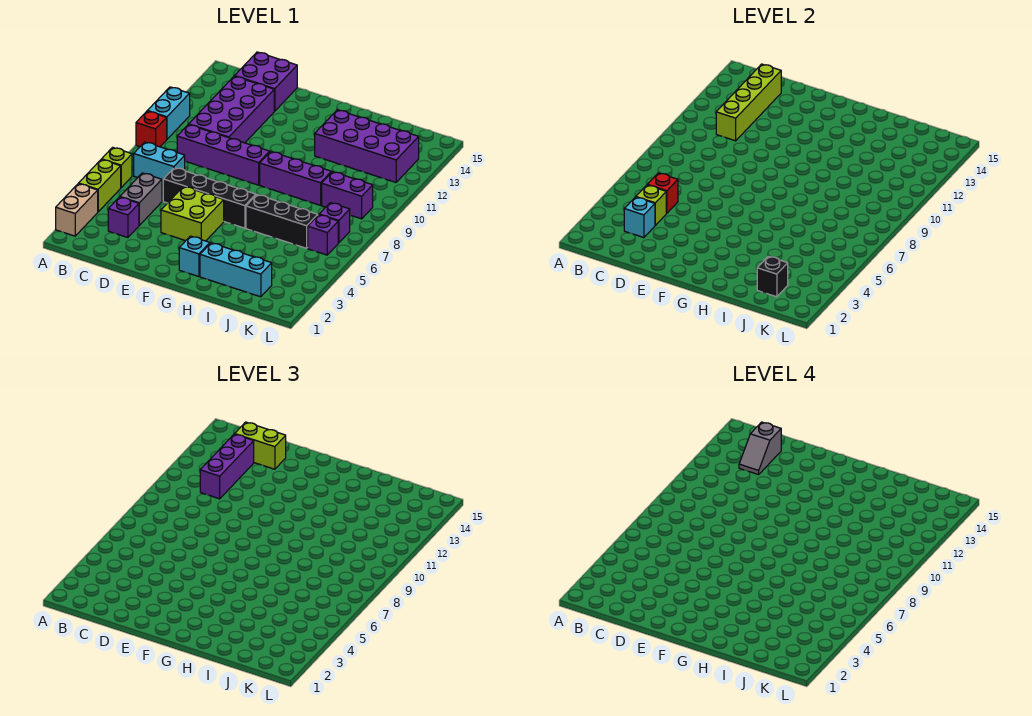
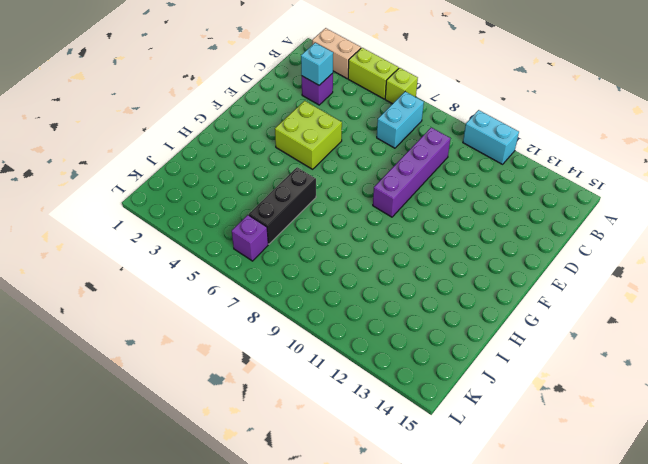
none -> red 1x1 brick [136,111,167,147]
none -> grey 1x2 brick [120,173,162,225]
none -> purple 2x4 brick [189,76,274,143]

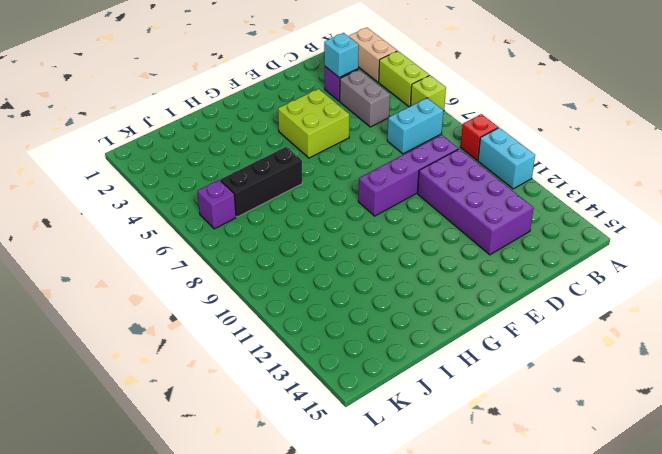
none -> purple 2x2 brick [235,52,297,111]
none -> black 1x4 brick [163,168,256,228]
none -> cyan 1x1 brick [179,236,210,277]

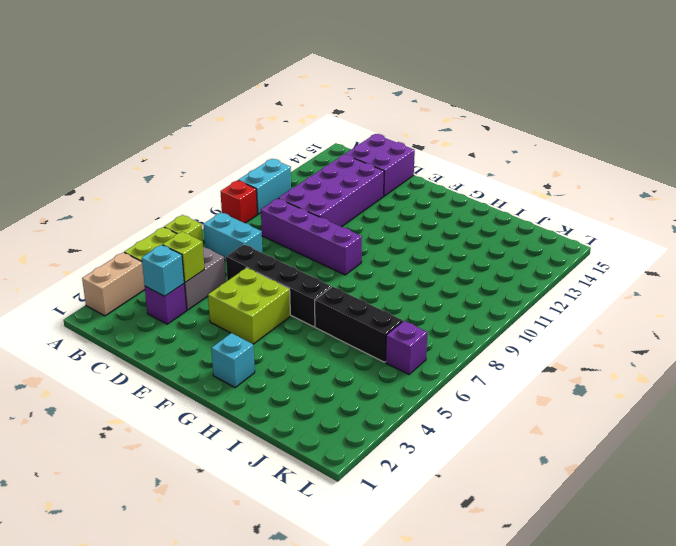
none -> purple 1x3 brick [260,152,331,205]
none -> cyan 1x3 brick [200,243,272,297]
none -> purple 2x4 brick [315,110,419,182]

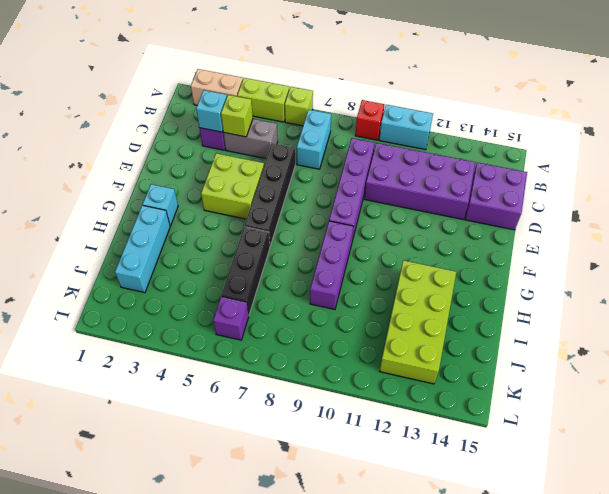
lime 2x4 brick [380,260,456,384] -> purple 2x4 brick [315,110,419,182]
none -> purple 1x2 brick [322,172,373,219]
none -> purple 1x1 brick [319,203,350,243]
none -> red 1x1 brick [648,173,678,213]

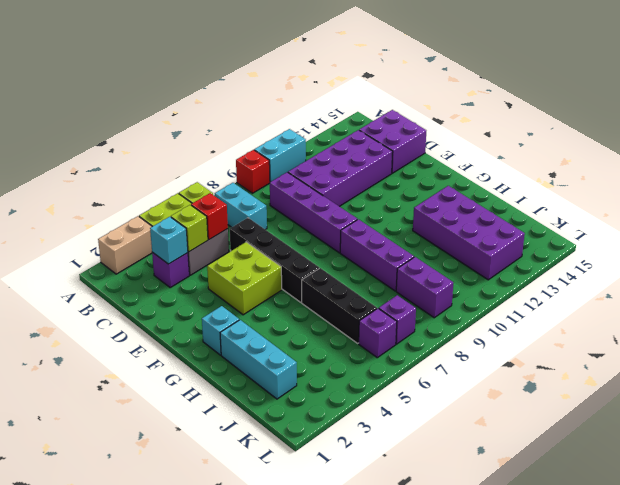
none -> lime 1x4 brick [716,64,781,141]
none -> black 1x1 brick [757,256,788,297]
none -> purple 1x3 brick [200,434,254,499]

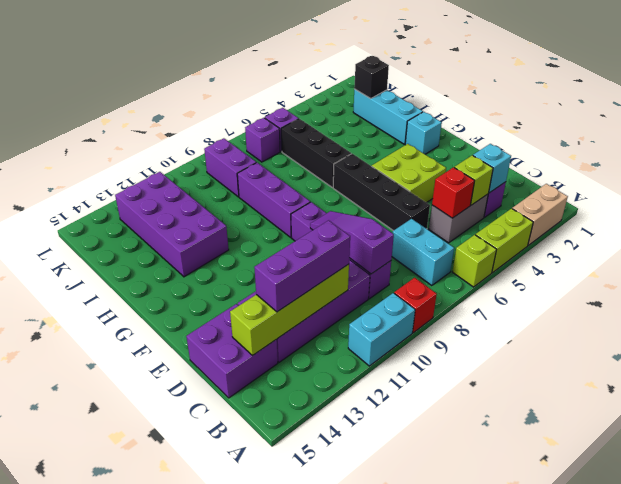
purple 1x3 slope [310,211,394,274] -> none
none -> lime 1x2 brick [235,422,286,469]
none -> grey 1x2 slope [739,422,781,475]

